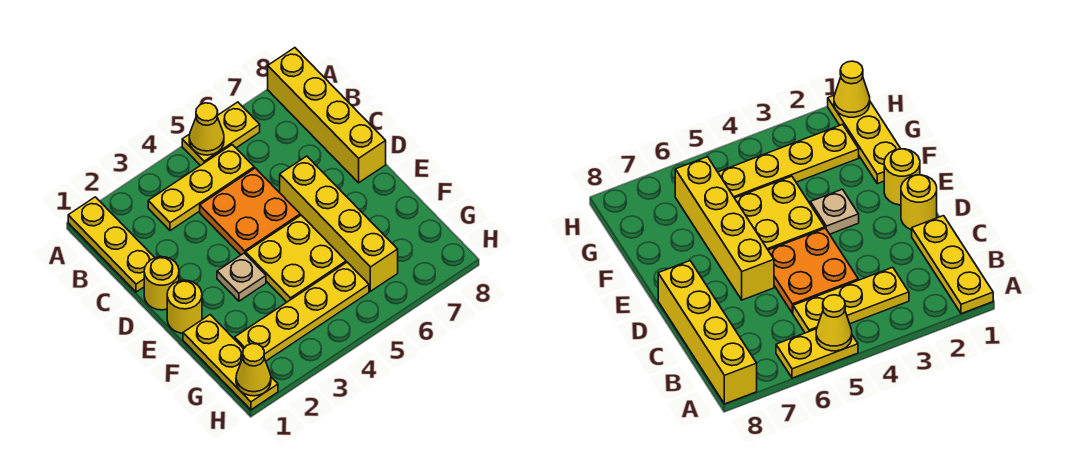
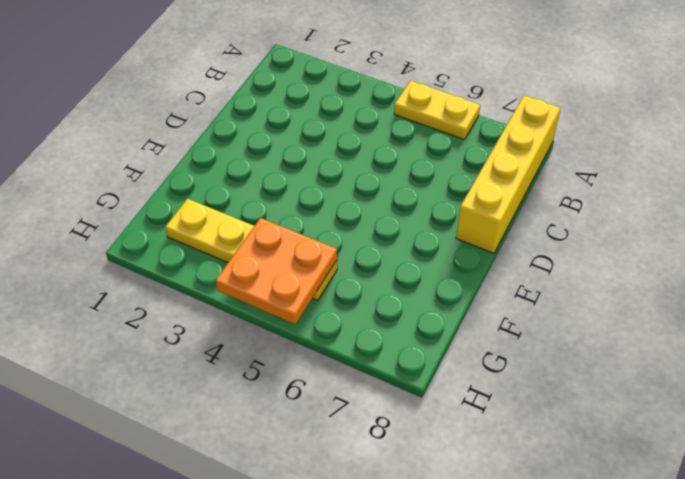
orange 2x2 plate [216,218,337,324] -> orange 2x2 plate moved to [200,168,300,255]
none -> yellow 1x3 plate [68,197,155,292]
none -> yellow 1x3 plate [148,145,254,231]
none -> yellow 1x1 round brick [144,257,179,310]

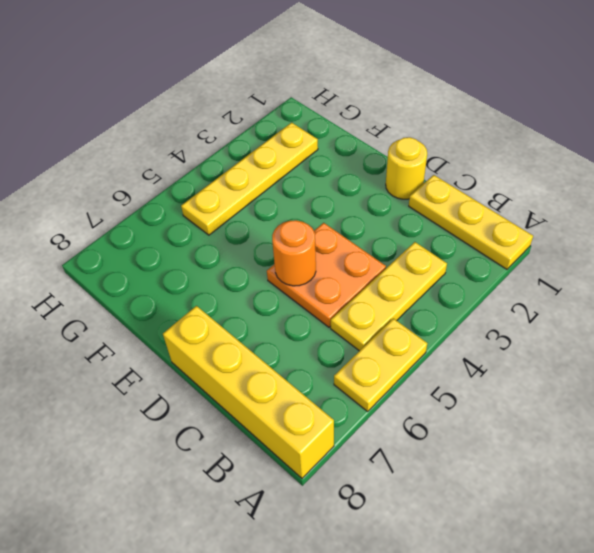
orange 1x1 round brick [272,220,316,286] -> none
none -> yellow 1x4 brick [280,156,398,291]
none -> yellow 1x1 round brick [167,280,202,333]
none -> tan 1x1 plate [217,253,266,301]

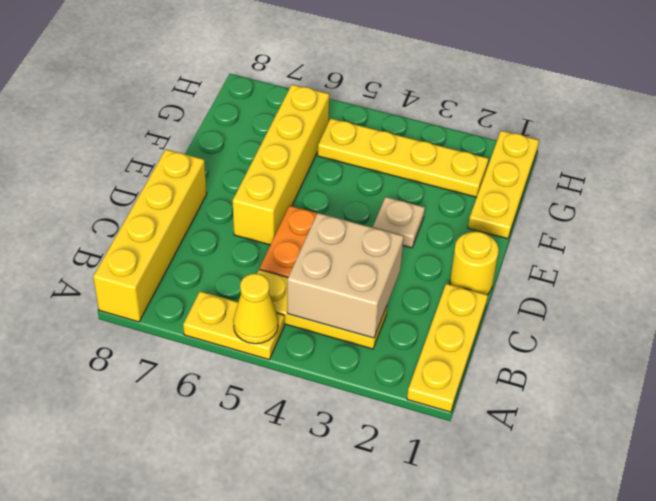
tan 2x2 brick [287,213,404,338] -> none
none -> yellow 1x1 round brick [167,280,202,333]
none -> yellow 2x2 plate [246,215,346,302]
none -> yellow 1x1 cone [236,344,271,396]

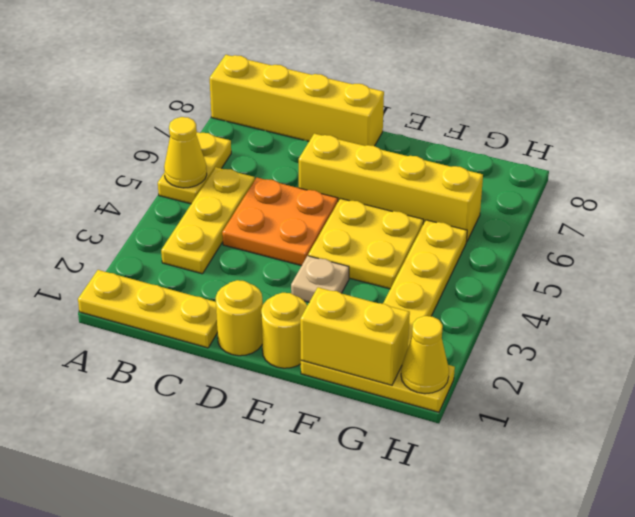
yellow 1x2 brick [300,287,410,385] -> none

